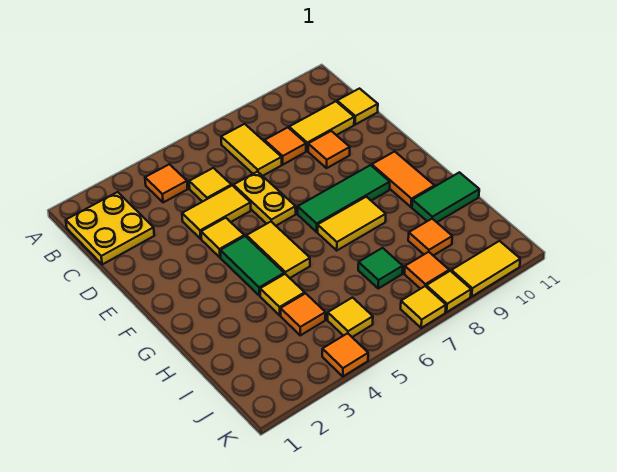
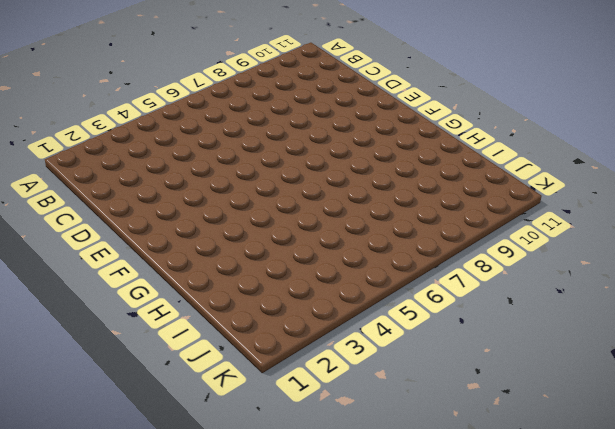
none -> yellow 2x2 plate [66,192,154,265]
none -> orange 1x1 tile [145,164,188,203]
none -> yellow 1x2 tile [221,124,282,176]

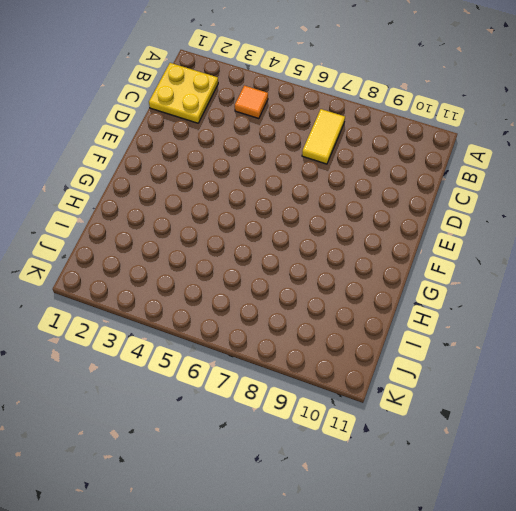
none -> yellow 1x1 tile [189,168,231,202]
none -> orange 1x1 tile [265,127,306,165]
none -> yellow 1x2 tile [289,101,354,151]

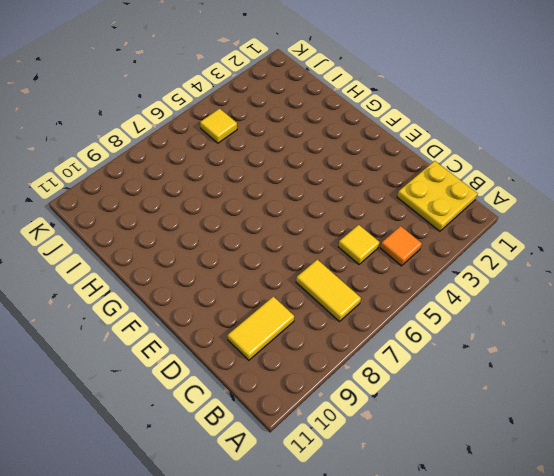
none -> orange 1x1 tile [265,127,306,165]
none -> yellow 1x1 tile [337,89,378,124]
none -> yellow 1x2 tile [182,186,251,239]

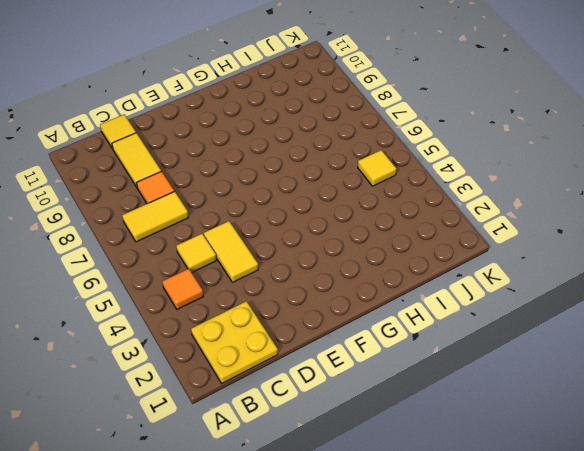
none -> yellow 1x2 plate [234,172,296,226]
none -> orange 1x1 tile [308,131,350,168]
none -> yellow 1x1 tile [201,218,244,257]

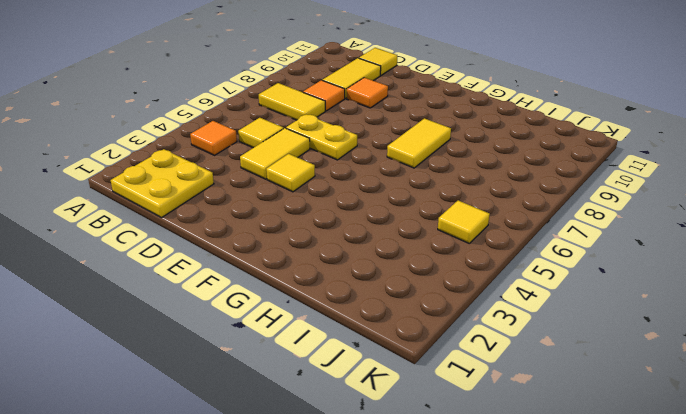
none -> green 1x2 tile [220,236,284,296]
none -> yellow 1x2 tile [247,222,310,278]
none -> green 1x3 tile [298,165,390,232]

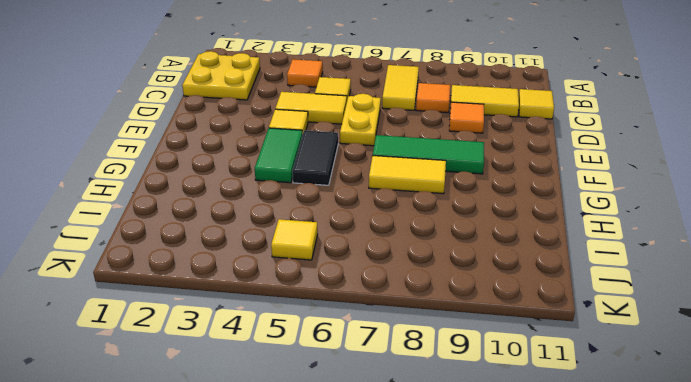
black 1x2 tile [292,130,338,185] -> yellow 1x2 tile [247,222,310,278]
none -> orange 1x2 tile [372,151,435,207]
none -> yellow 1x1 tile [260,274,305,315]
none -> green 1x2 tile [412,172,479,222]

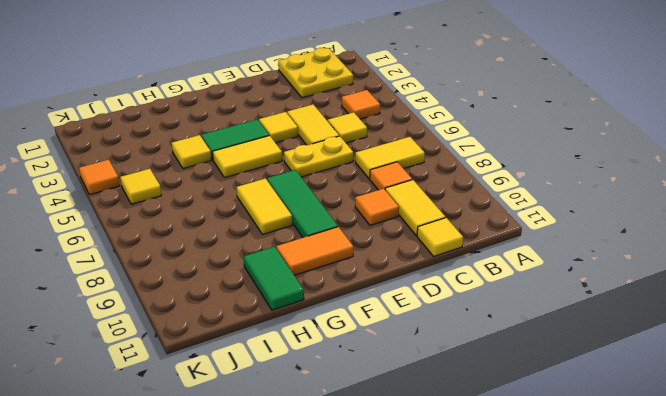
none -> orange 1x1 tile [281,293,325,335]
none -> green 1x1 tile [358,248,403,288]
none -> orange 1x1 tile [408,219,452,256]

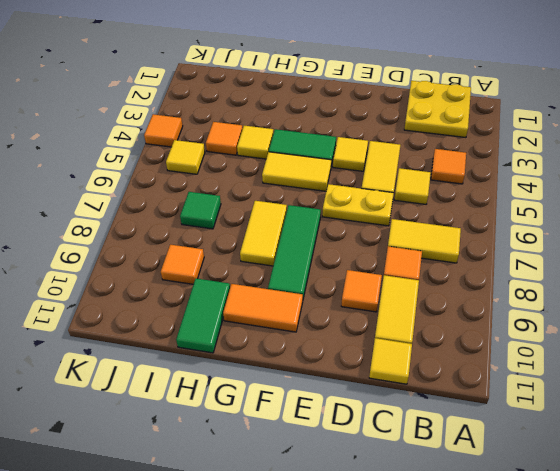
none -> orange 1x1 tile [405,252,449,289]
none -> yellow 1x1 tile [401,286,446,328]
none -> yellow 1x1 tile [426,271,471,312]

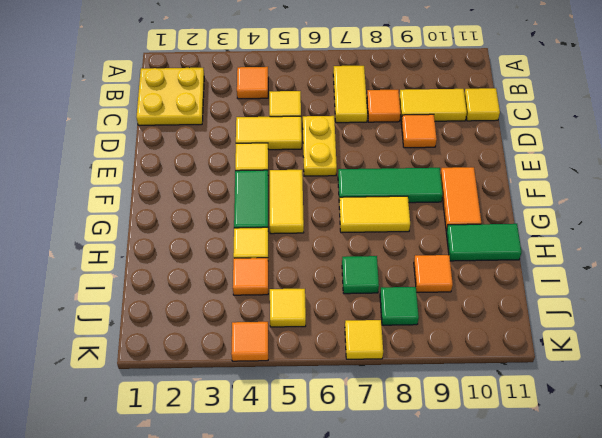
green 1x1 tile [380,287,419,325] -> orange 1x1 tile [405,252,449,289]
none -> yellow 1x1 tile [426,271,471,312]
none -> yellow 1x2 tile [451,241,520,297]

